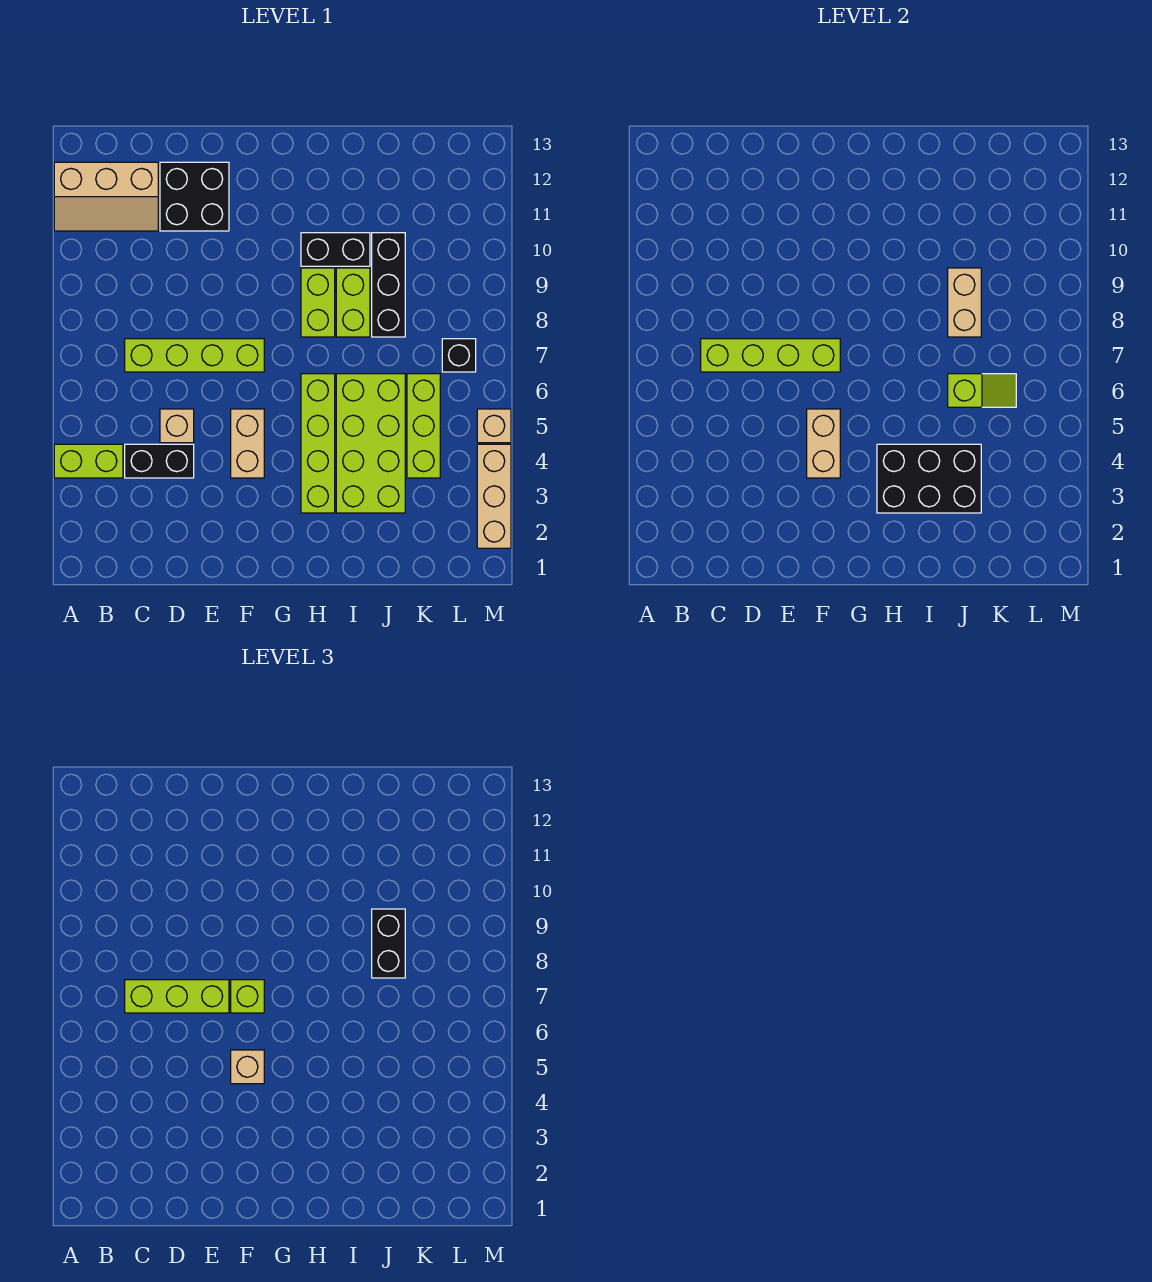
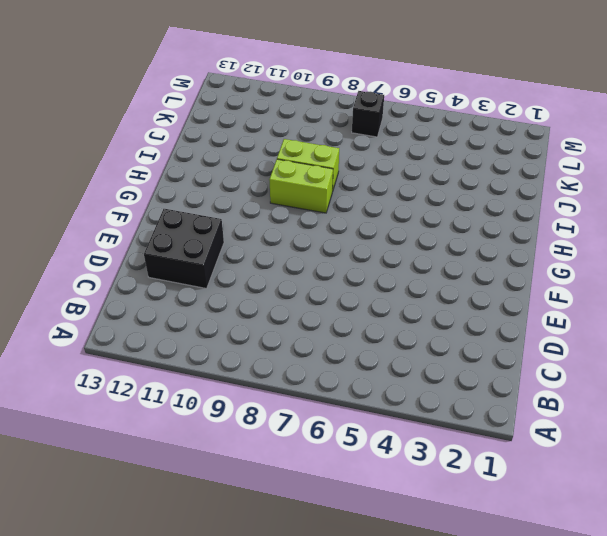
none -> lime 1x2 brick [54,444,123,478]
none -> tan 2x3 slope [54,162,158,231]
none -> black 1x2 brick [125,444,194,478]

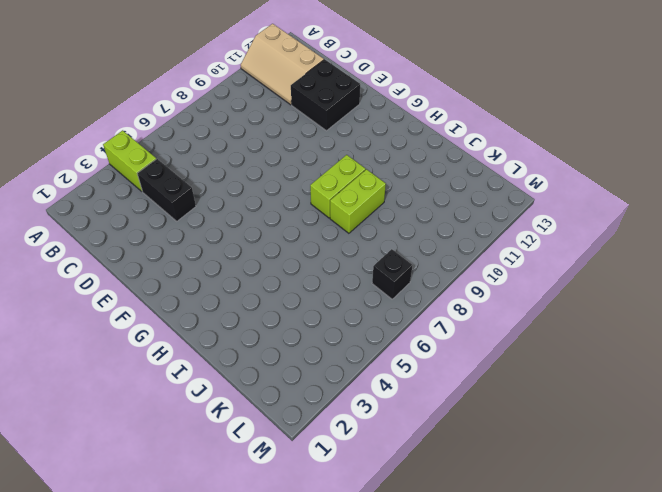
none -> lime 1x4 brick [125,339,264,372]
none -> tan 1x1 brick [160,409,194,443]
none -> tan 1x2 brick [231,409,264,478]

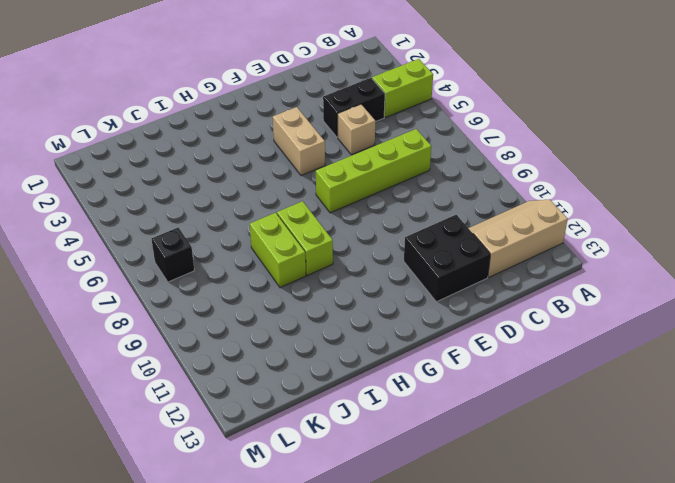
none -> lime 1x4 brick [301,374,335,513]
none -> black 1x2 brick [301,233,370,266]
none -> lime 2x4 brick [336,374,405,513]

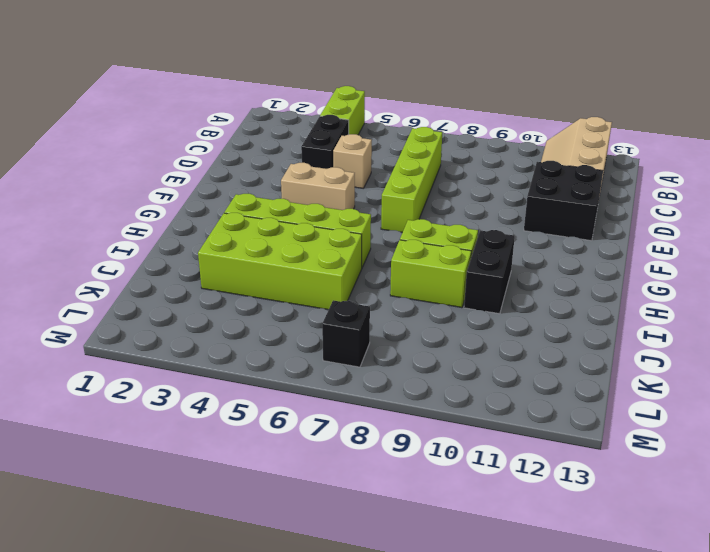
none -> black 1x3 brick [372,233,405,337]
none -> lime 1x3 brick [407,374,440,478]
none -> tan 1x3 brick [477,444,511,548]

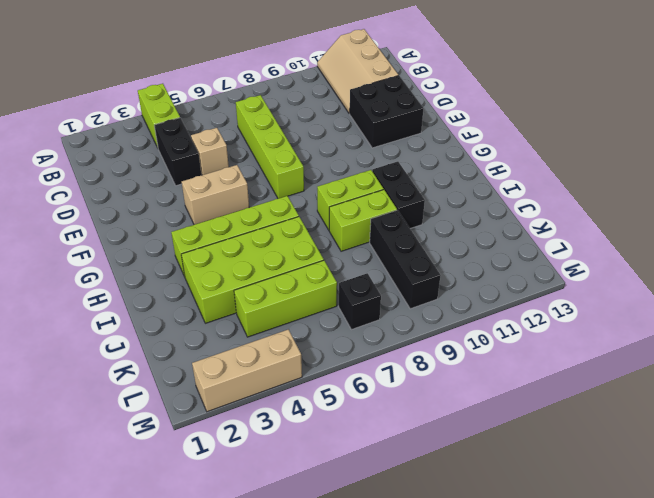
black 1x3 brick [370,210,441,309] -> black 1x3 brick turned to [372,233,405,337]
none -> tan 1x1 brick [477,409,511,443]
none -> lime 1x4 brick [701,339,840,372]
none -> tan 1x2 brick [807,409,840,478]

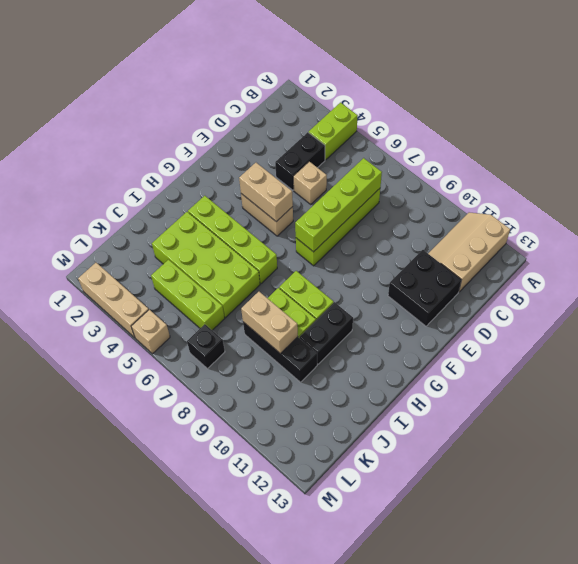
none -> black 2x3 brick [877,444,981,513]
none -> lime 1x2 slope [948,374,1016,407]
none -> lime 1x3 brick [125,980,229,1013]

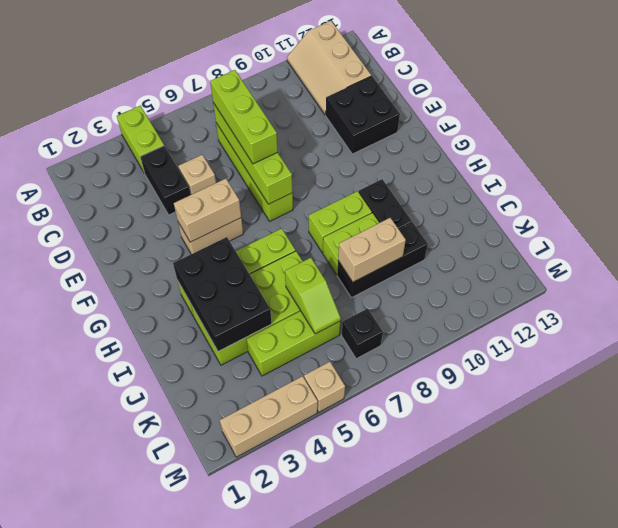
none -> tan 1x1 brick [231,1050,264,1084]
none -> lime 1x1 brick [231,980,264,1013]
none -> black 1x2 brick [372,909,405,978]

